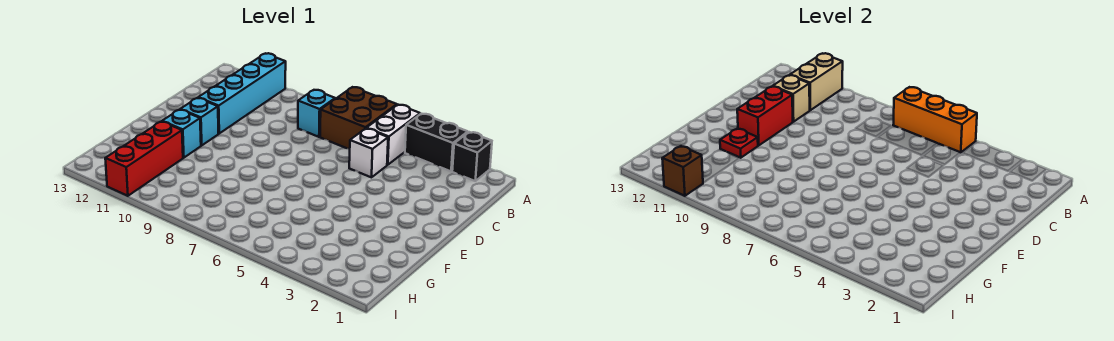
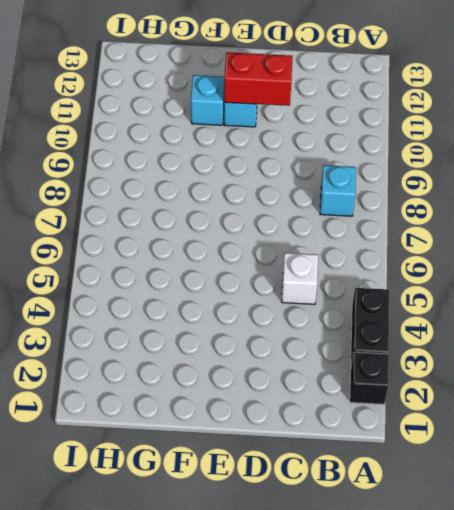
none -> white 1x2 brick [367,105,420,165]
none -> brown 2x2 brick [320,87,397,149]
none -> cyan 1x4 brick [198,53,286,133]

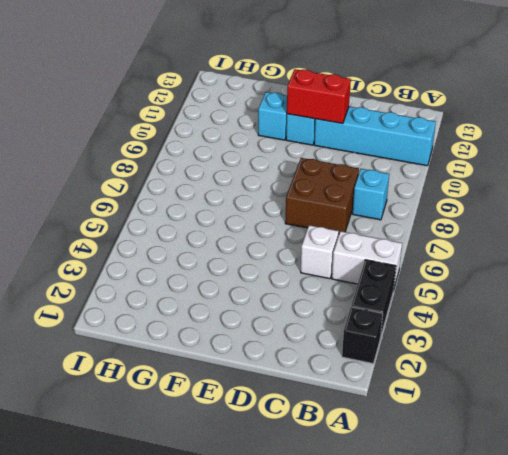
brown 2x2 brick [285,158,359,233] -> brown 2x2 brick moved to [320,87,397,149]
none -> red 1x3 brick [105,121,183,196]
none -> orange 1x3 brick [893,87,977,153]
none -> tan 1x2 brick [790,53,843,110]

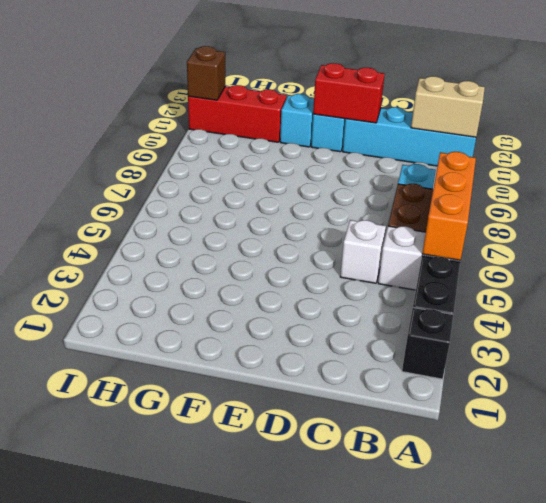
none -> tan 1x1 brick [773,75,810,122]
none -> red 1x1 plate [720,129,758,158]

